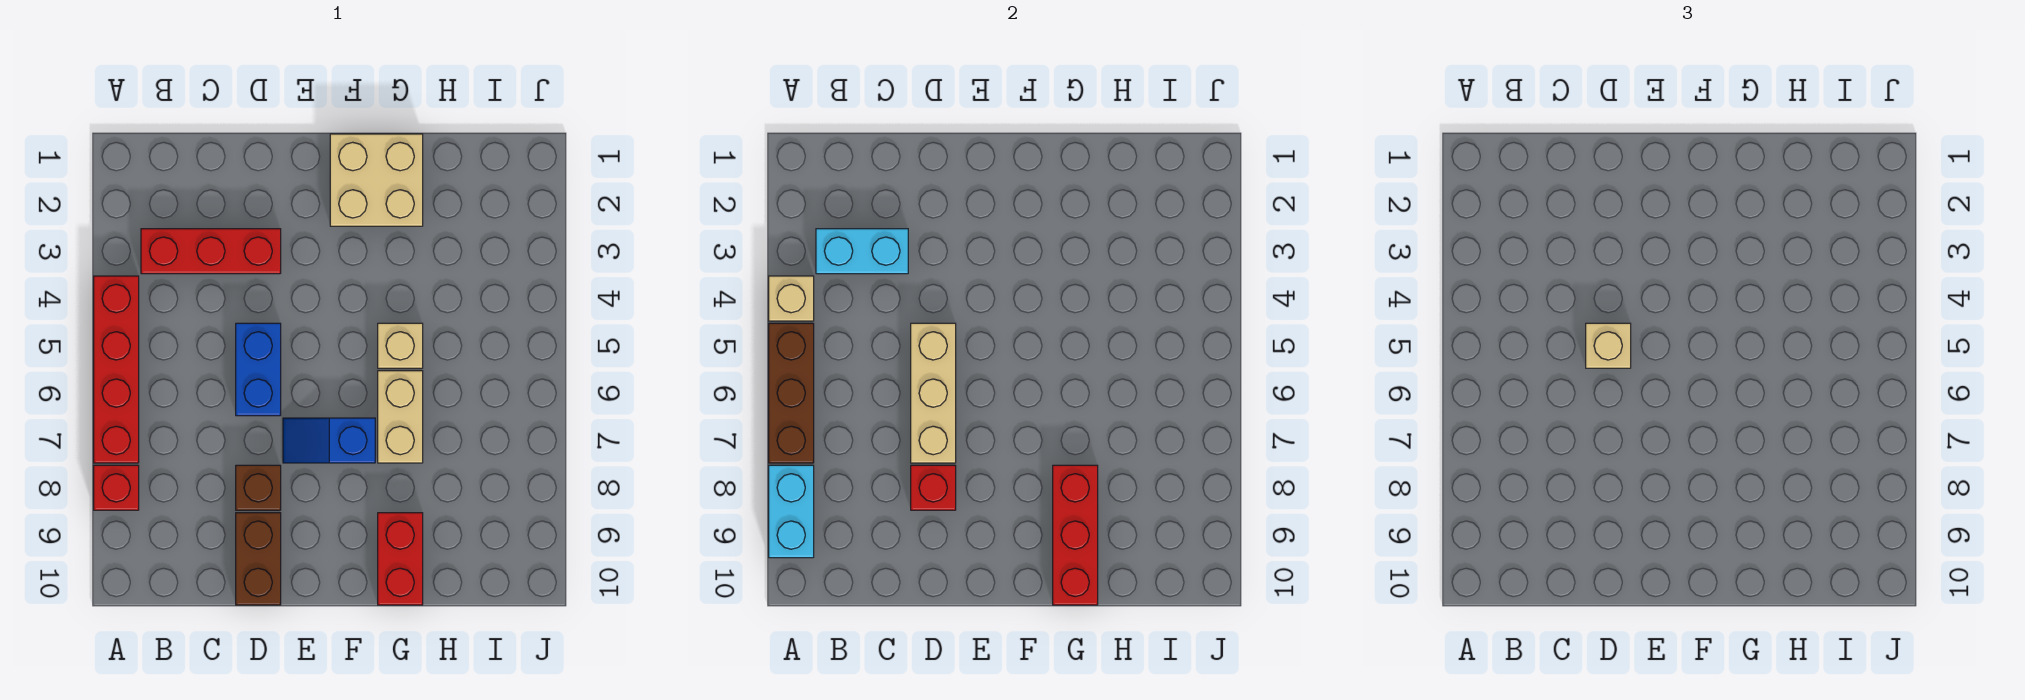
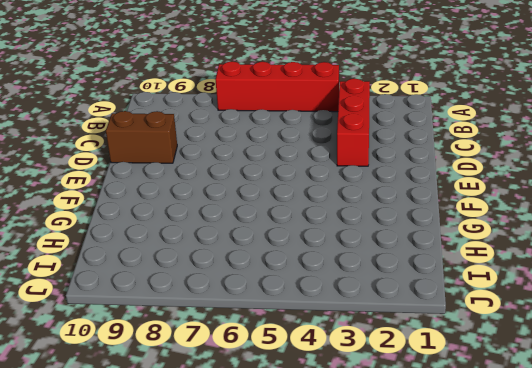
none -> red 1x1 brick [94,465,139,510]
none -> blue 1x2 brick [236,323,281,416]
none -> brown 1x1 brick [236,465,281,510]

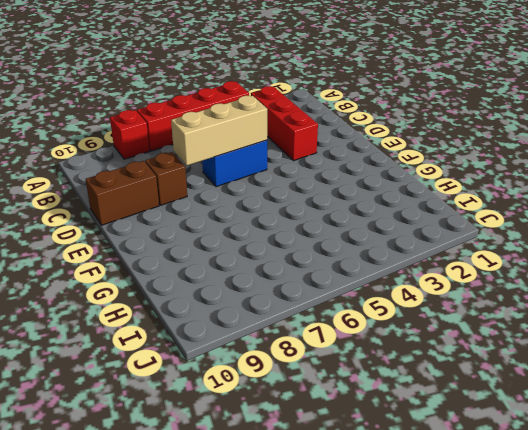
none -> blue 1x2 slope [283,418,375,463]
none -> tan 2x2 brick [330,134,423,226]
none -> tan 1x1 brick [378,323,423,368]

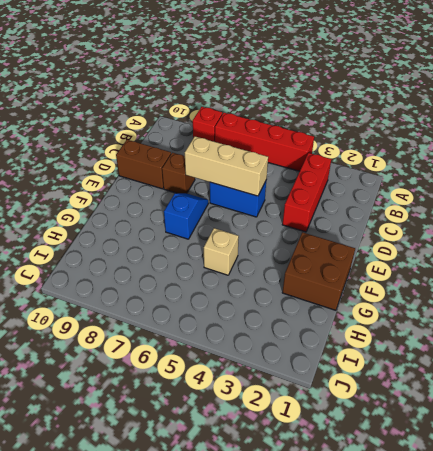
brown 2x2 brick [282,232,355,310] -> tan 2x2 brick [330,134,423,226]
none -> tan 1x2 brick [378,371,423,463]
none -> red 1x2 brick [378,513,423,605]
none -> tan 1x1 brick [769,276,814,321]

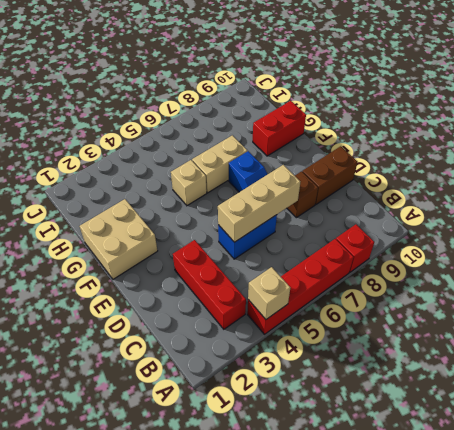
none -> brown 1x3 brick [769,323,814,463]
none -> cyan 1x2 brick [769,465,814,558]
none -> cyan 1x2 brick [816,229,908,274]

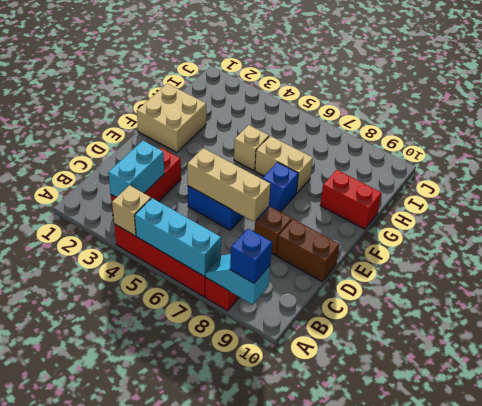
cyan 1x3 brick [135,198,221,276] -> brown 1x3 brick [769,323,814,463]
cyan 1x2 slope [205,254,270,305] -> cyan 1x2 brick [769,465,814,558]
blue 1x1 brick [230,229,272,283] -> none
none -> red 1x1 brick [911,465,956,510]
none -> red 1x3 brick [1053,465,1098,605]
none -> tan 1x1 brick [1586,323,1631,368]

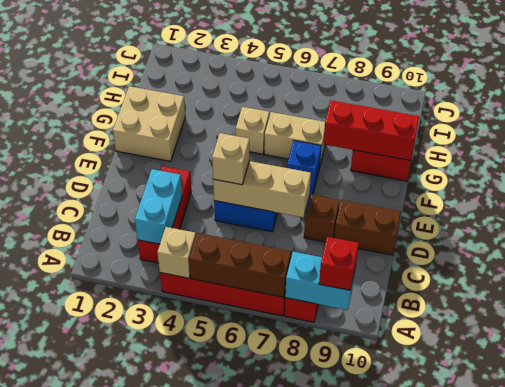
red 1x1 brick [319,237,359,290] -> red 1x1 brick moved to [911,465,956,510]

